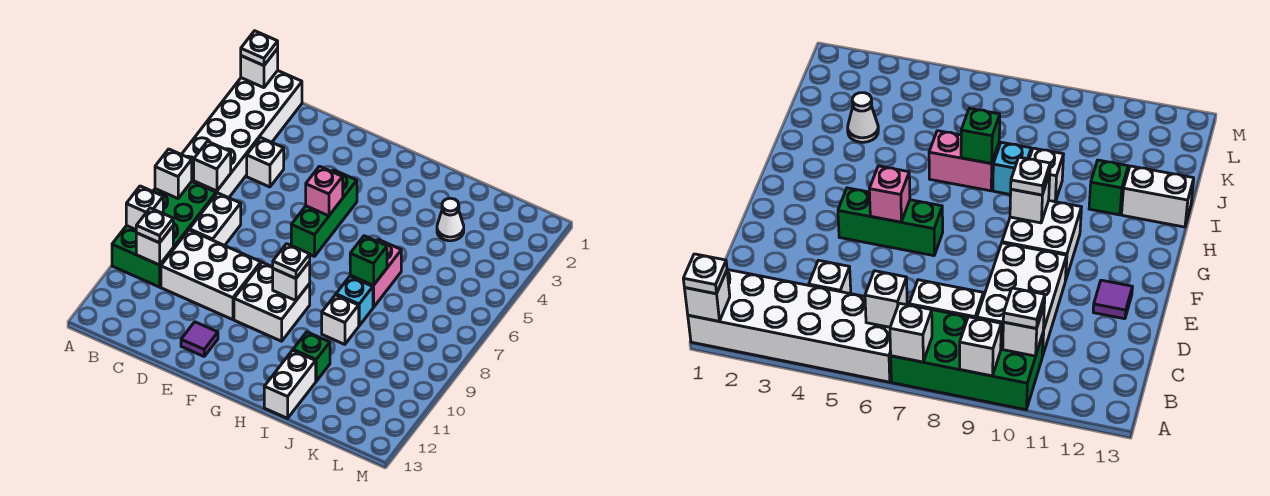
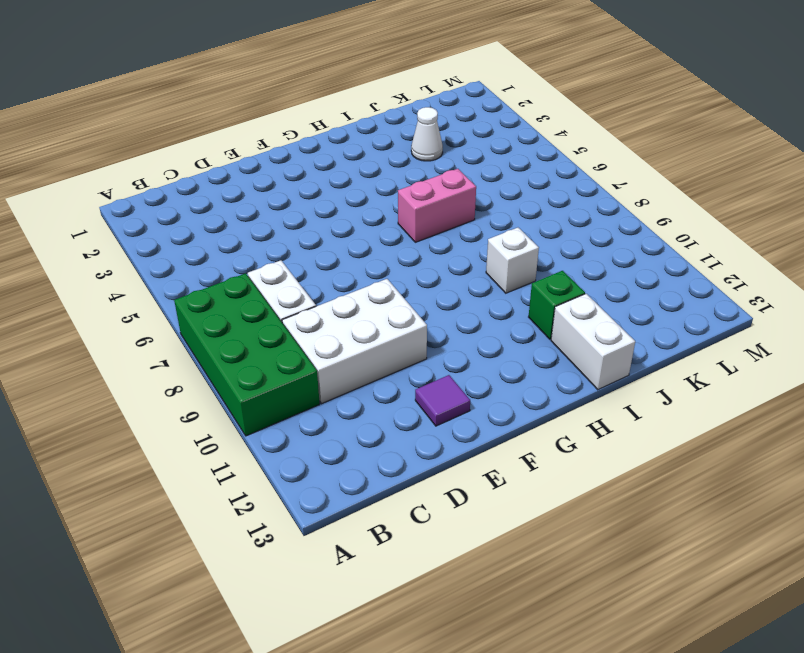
pink 1x2 brick [398,169,476,242] -> pink 1x2 brick turned to [350,239,401,308]
none -> white 2x6 brick [181,71,302,198]
none -> white 1x1 brick [247,138,284,187]
none -> green 1x3 brick [291,170,357,256]

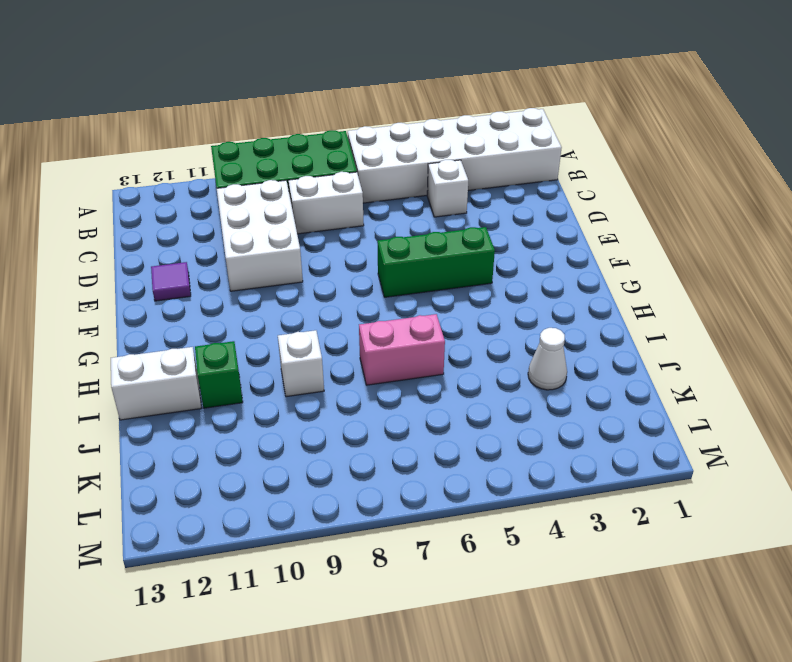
none -> white 2x2 brick [234,262,310,341]
none -> cyan 1x1 brick [336,277,373,326]
none -> white 1x1 brick [241,49,278,88]

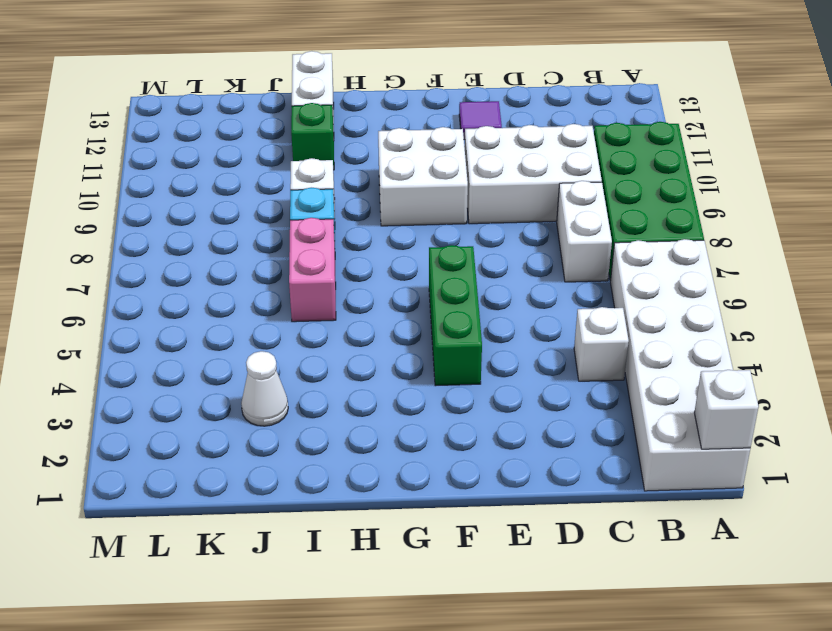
none -> white 1x1 brick [155,149,192,198]
none -> white 1x1 brick [126,186,163,230]
none -> white 1x1 brick [194,141,231,191]

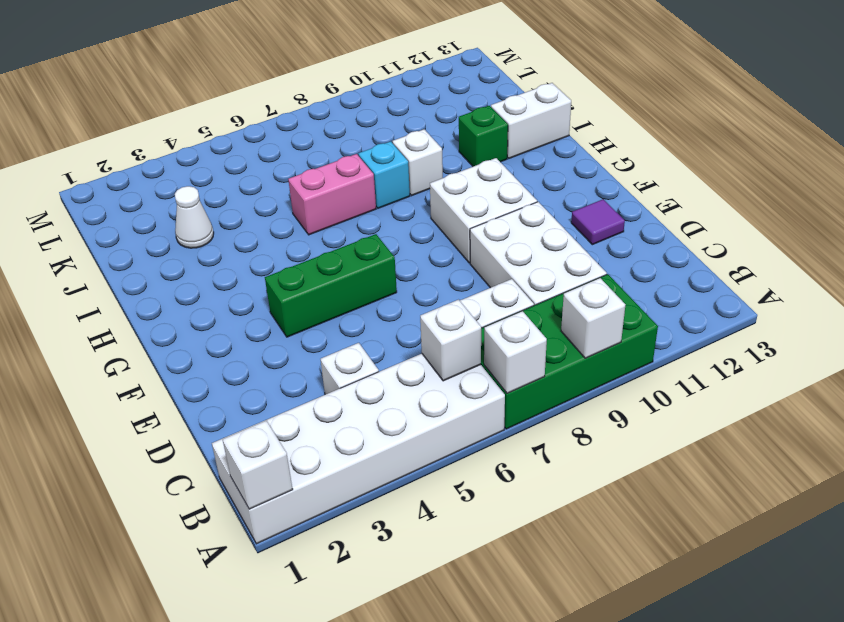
none -> white 1x1 brick [136,226,173,265]
none -> pink 1x1 brick [306,166,343,216]
none -> white 1x1 brick [273,262,310,301]

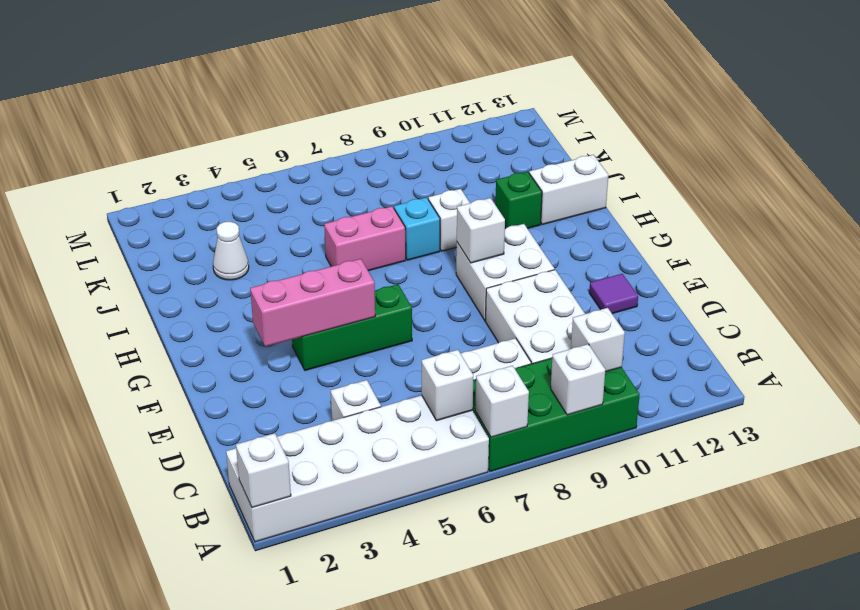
pink 1x3 brick [250,259,375,347] -> pink 1x1 brick [306,166,343,216]
none -> green 1x1 brick [350,236,387,285]
none -> white 1x1 plate [241,31,278,66]
none -> white 1x1 plate [136,208,173,243]

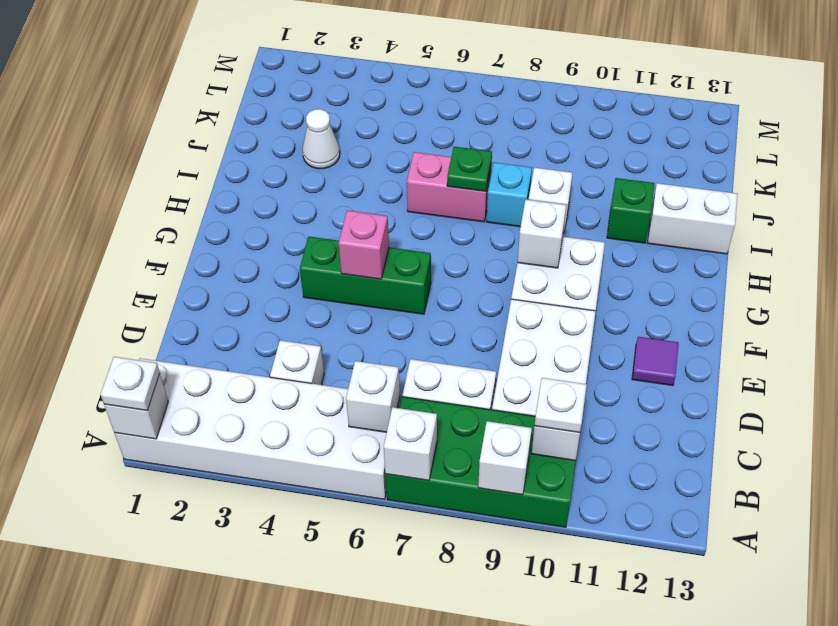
green 1x1 plate [447,147,492,191] -> green 1x1 brick [350,236,387,285]
none -> white 1x1 plate [273,244,310,278]

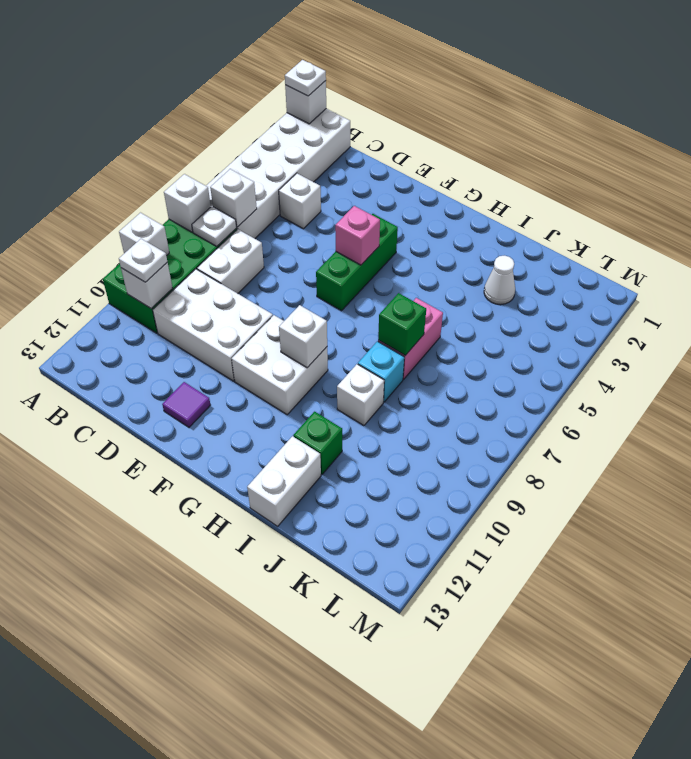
white 1x1 plate [192,206,236,246] -> white 1x1 plate moved to [273,244,310,278]

